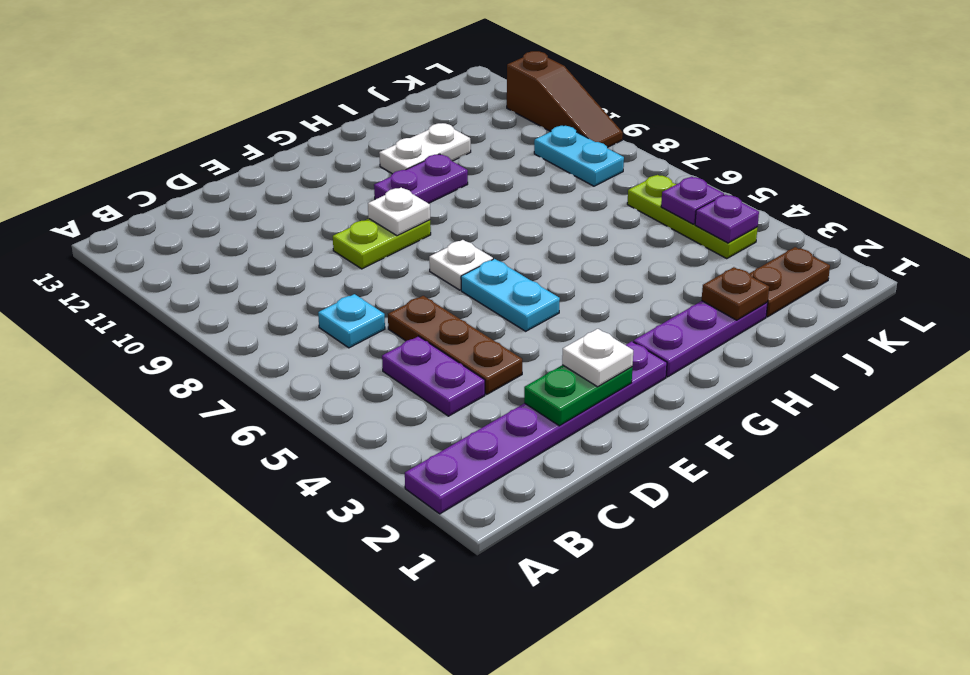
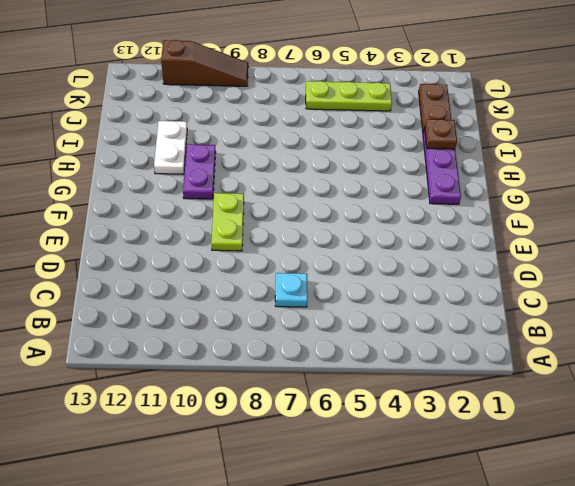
none -> purple 1x6 plate [405,341,667,514]
none -> purple 1x2 plate [382,336,485,416]
none -> brown 1x3 plate [388,296,522,394]

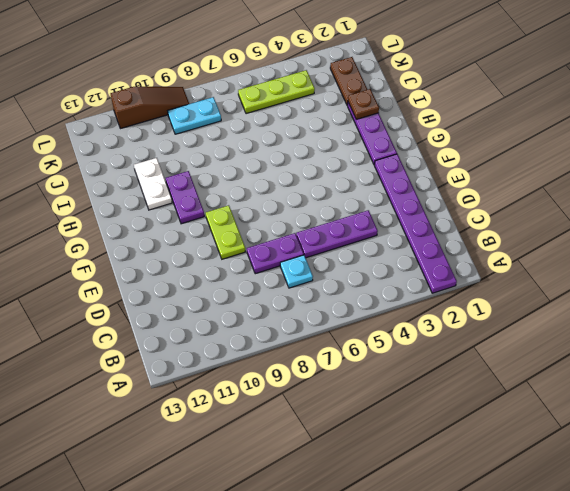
purple 1x3 plate [296,210,378,258] -> brown 1x3 plate [388,296,522,394]
purple 1x2 plate [247,233,304,274] -> purple 1x2 plate moved to [382,336,485,416]
none -> cyan 1x2 plate [461,259,560,331]
none -> white 1x1 plate [429,240,493,290]
none -> green 1x2 plate [524,365,632,426]

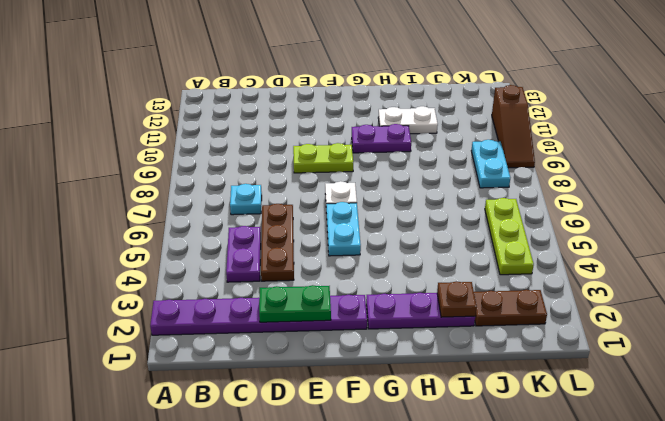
none -> white 1x1 plate [368,187,430,236]
none -> purple 1x1 plate [695,194,759,243]
none -> purple 1x1 plate [661,177,724,224]

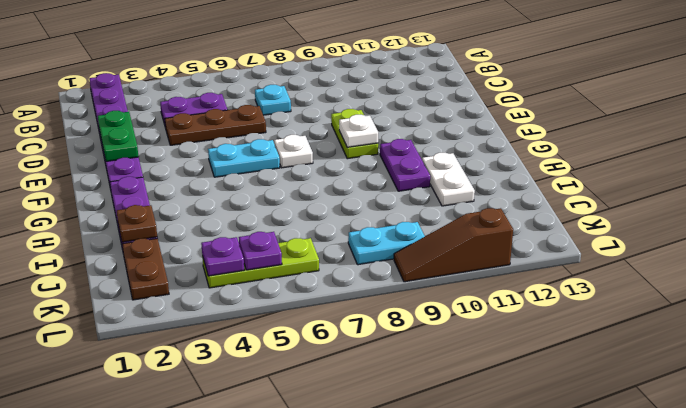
none -> white 1x1 plate [562,329,633,387]

